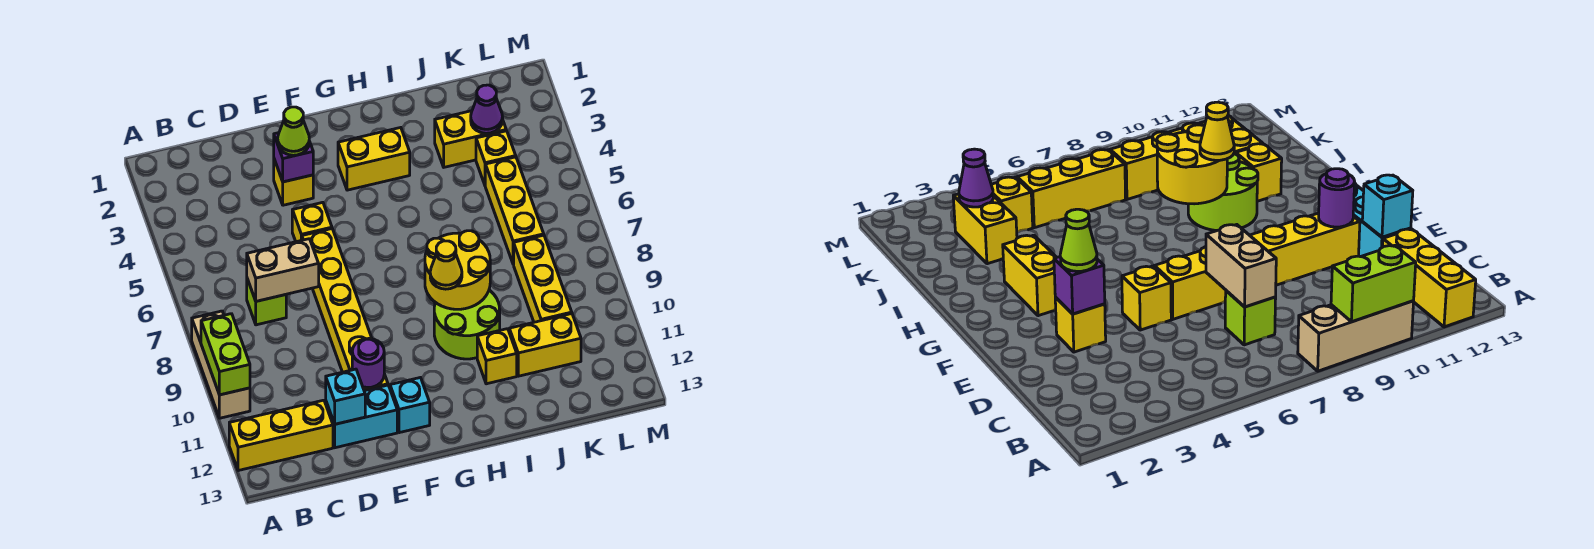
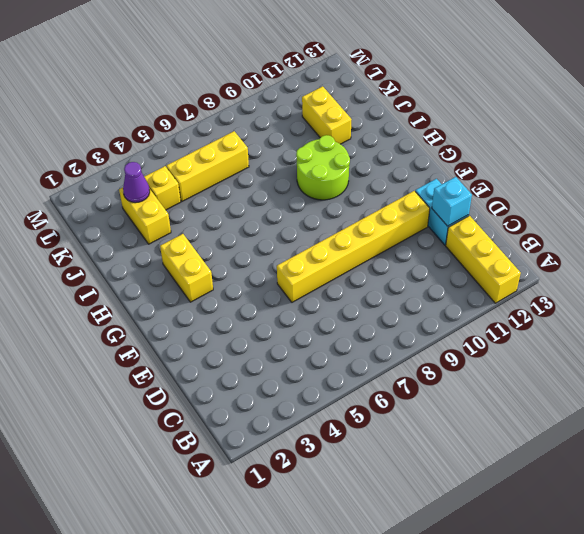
none -> tan 1x3 brick [192,311,250,418]
none -> lime 1x1 brick [247,279,286,325]
none -> yellow 1x1 brick [274,159,313,205]

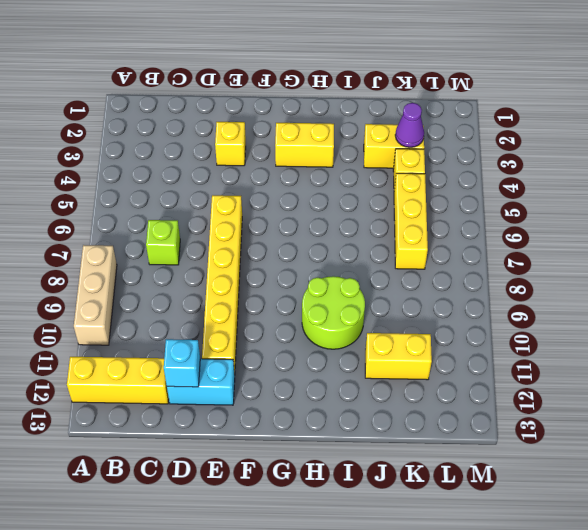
none -> yellow 1x1 brick [292,202,332,242]
none -> cyan 1x1 brick [390,378,430,433]
none -> yellow 1x1 brick [477,329,517,384]

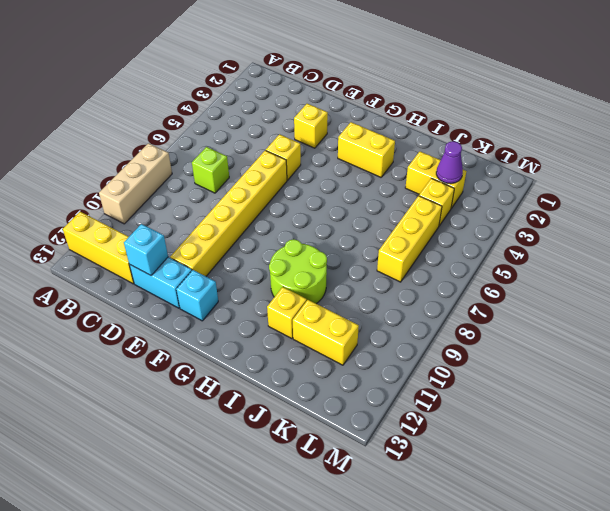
none -> yellow 1x3 brick [514,235,572,322]
none -> lime 1x2 brick [201,314,250,395]
none -> tan 1x2 brick [247,239,319,301]

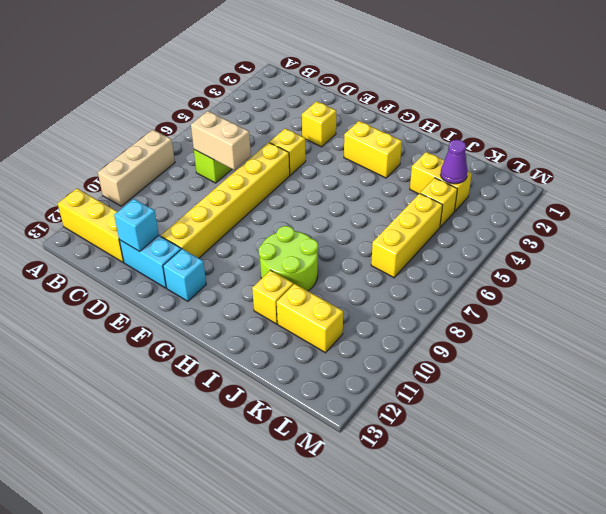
none -> yellow 1x3 brick [514,235,572,322]
none -> lime 1x2 brick [201,314,250,395]
none -> purple 1x1 brick [274,133,313,182]

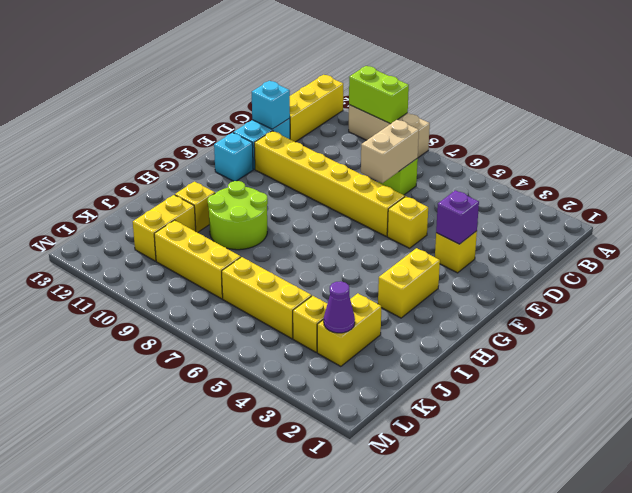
none -> purple 1x1 round brick [352,339,384,388]
none -> yellow 2x2 round brick [425,231,490,309]
none -> lime 1x1 cone [278,107,309,155]

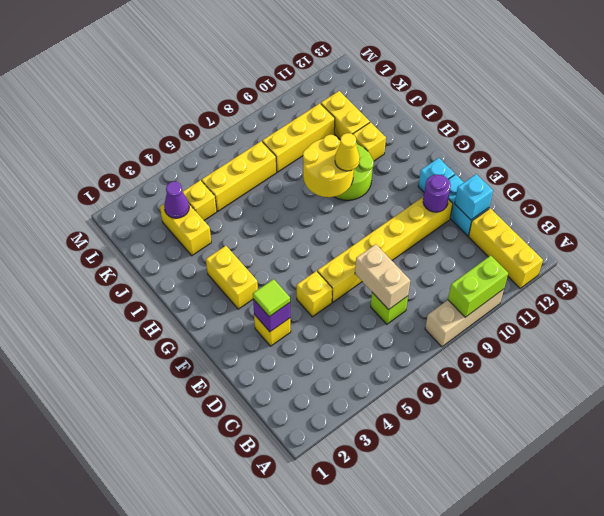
lime 1x1 tile [253,279,290,317] -> lime 1x1 cone [278,107,309,155]

